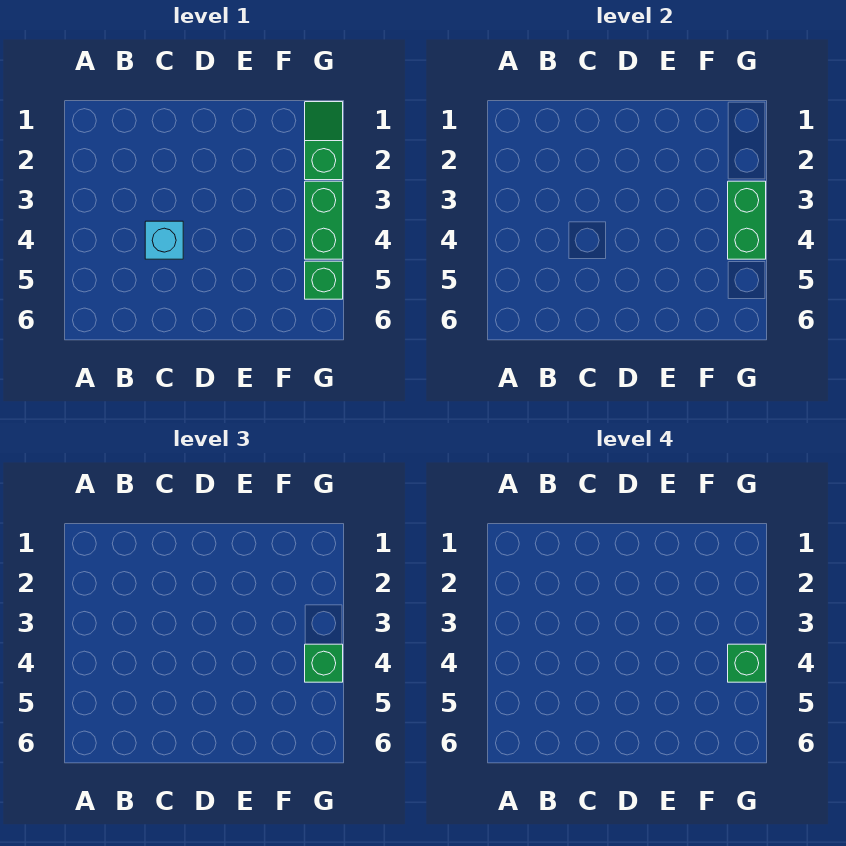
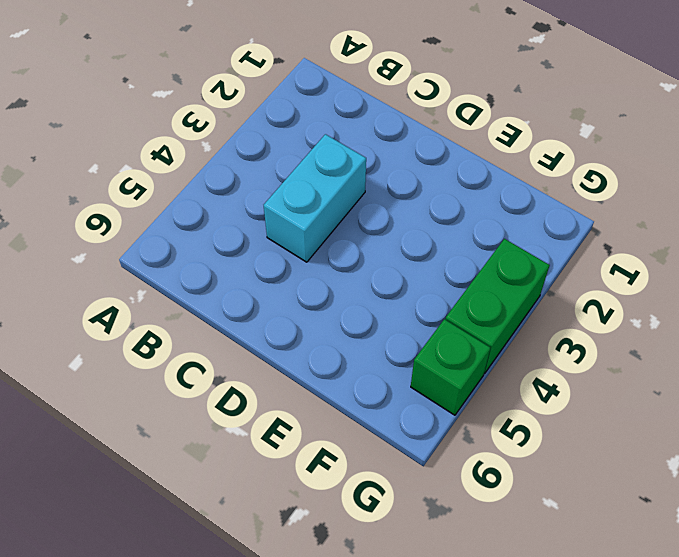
cyan 1x2 brick [264,134,366,262] -> cyan 1x1 brick [145,221,183,259]
none -> green 1x2 slope [305,102,343,180]
none -> green 1x2 brick [728,181,766,259]

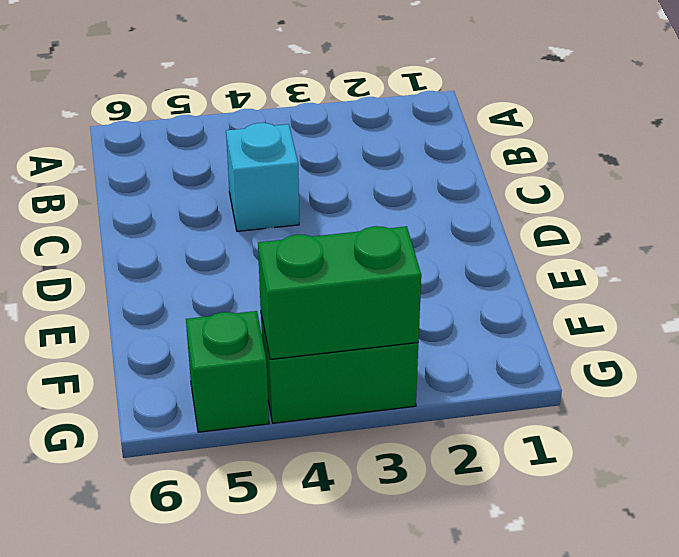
none -> green 1x2 slope [305,102,343,180]
none -> green 1x1 brick [305,644,343,682]

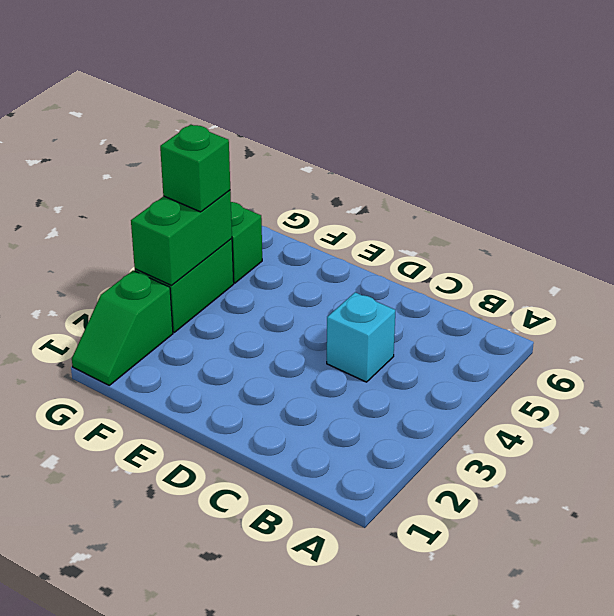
none -> green 1x1 brick [728,644,766,682]

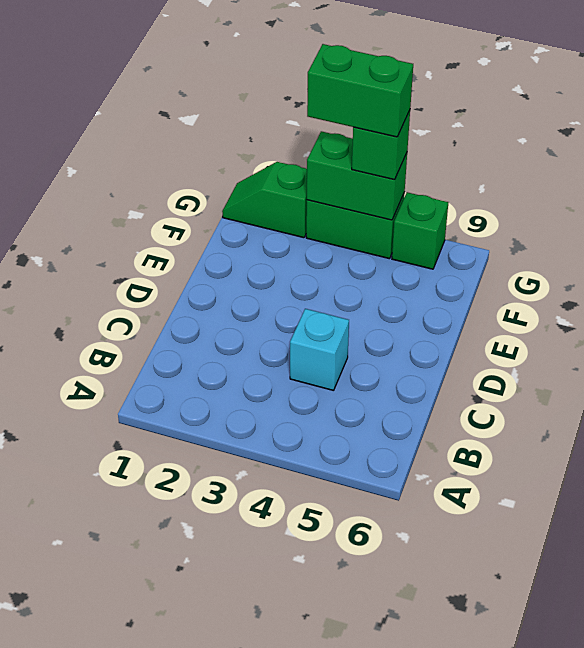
green 1x2 brick [307,44,413,137] -> green 1x1 brick [728,644,766,682]

